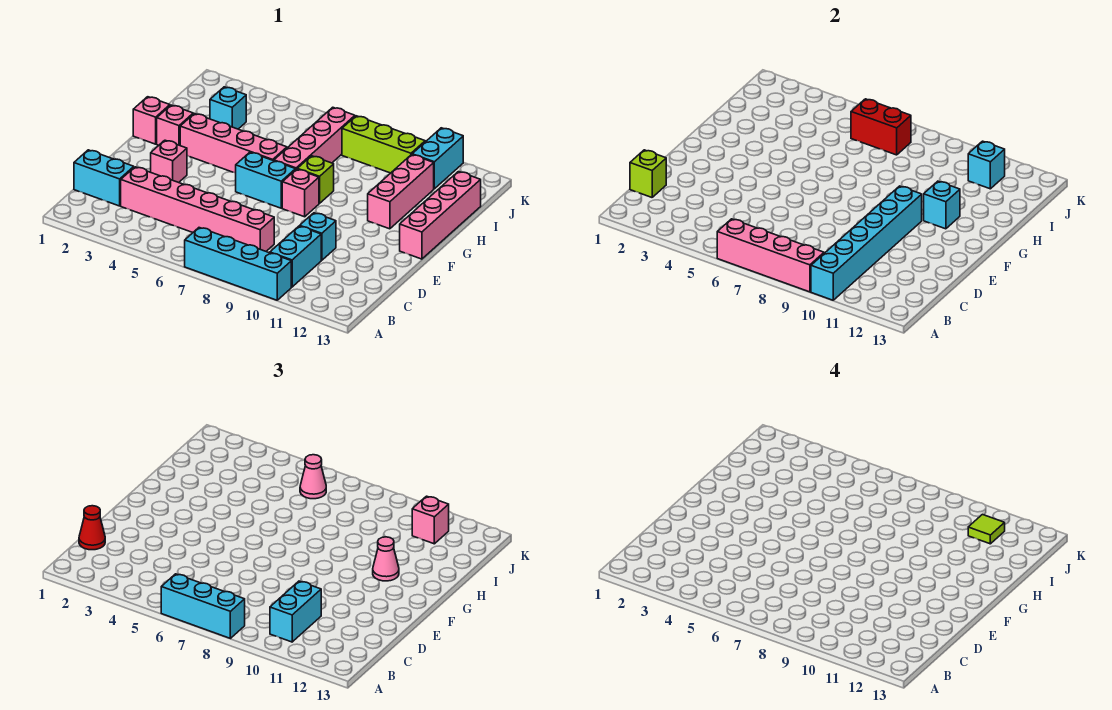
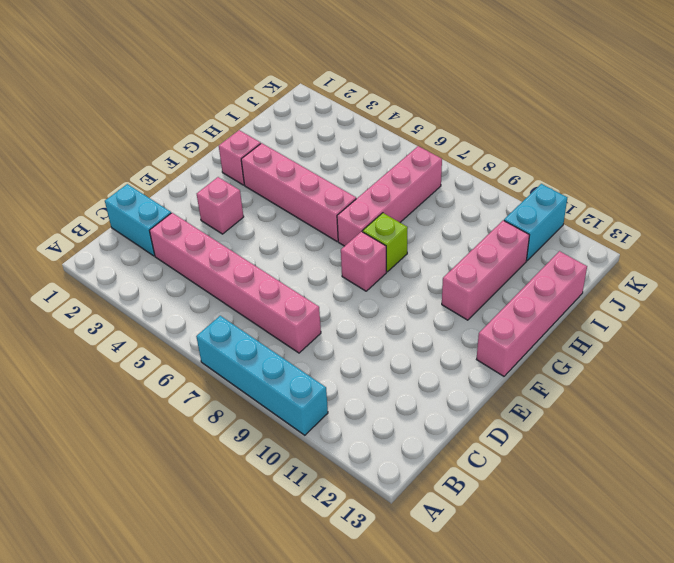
none -> cyan 1x2 brick [270,226,321,287]
none -> cyan 1x1 brick [300,213,336,260]
none -> cyan 1x2 brick [236,152,296,208]
none -> pink 1x1 brick [133,97,170,144]

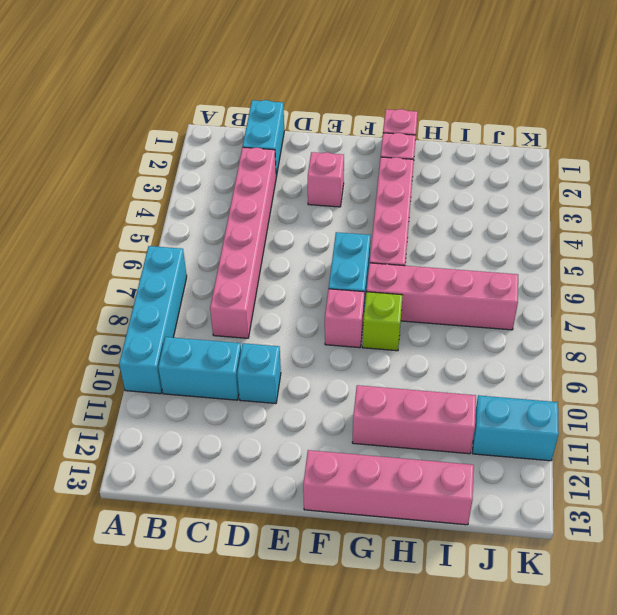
none -> cyan 1x1 brick [210,87,246,129]
none -> lime 1x3 brick [342,116,425,173]
none -> pink 1x4 brick [717,219,824,292]
none -> cyan 1x6 brick [811,186,922,300]

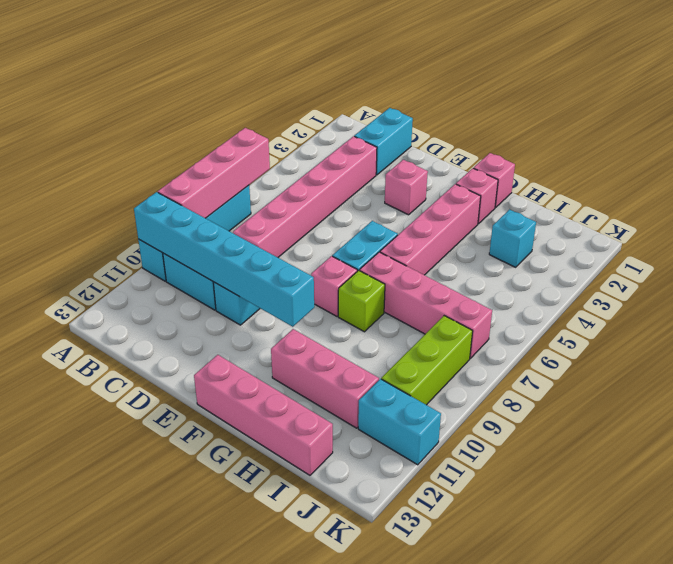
none -> lime 1x1 brick [630,150,666,197]
none -> cyan 1x1 brick [924,181,960,229]
none -> red 1x2 brick [851,99,911,155]
none -> cyan 1x1 brick [968,141,1005,189]

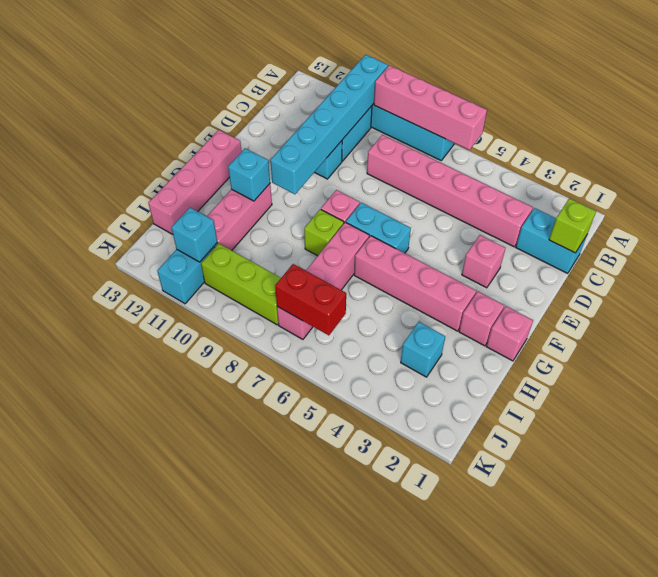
none -> cyan 1x3 brick [161,574,245,638]
none -> cyan 1x2 brick [270,581,321,642]
none -> red 1x1 cone [79,506,105,550]
none -> pink 1x1 cone [373,537,399,581]

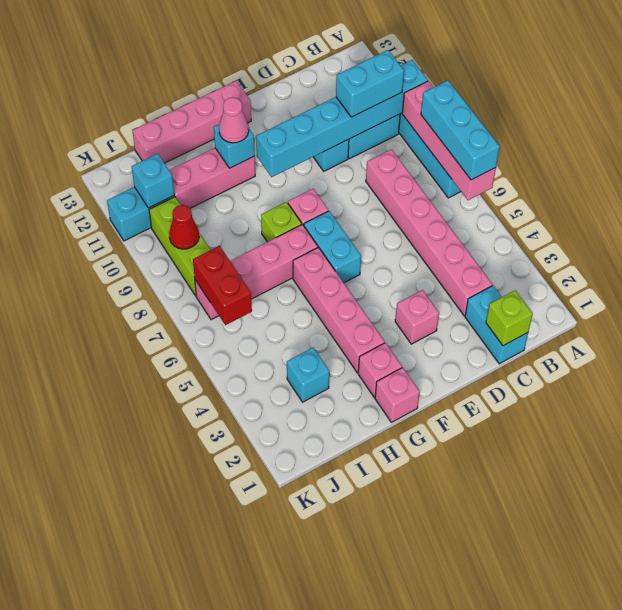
red 1x1 cone [169,205,199,249] -> red 1x1 cone moved to [79,506,105,550]
none -> pink 1x1 cone [300,455,326,499]
none -> pink 1x1 brick [412,496,449,544]
none -> lime 1x1 tile [968,515,1005,544]

